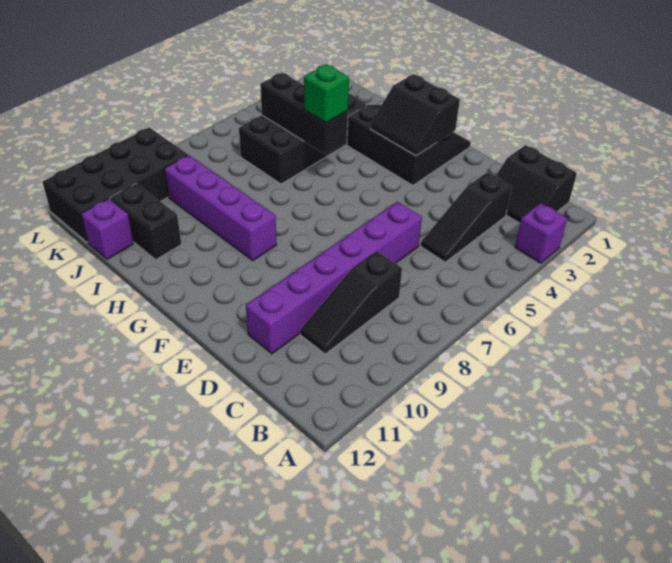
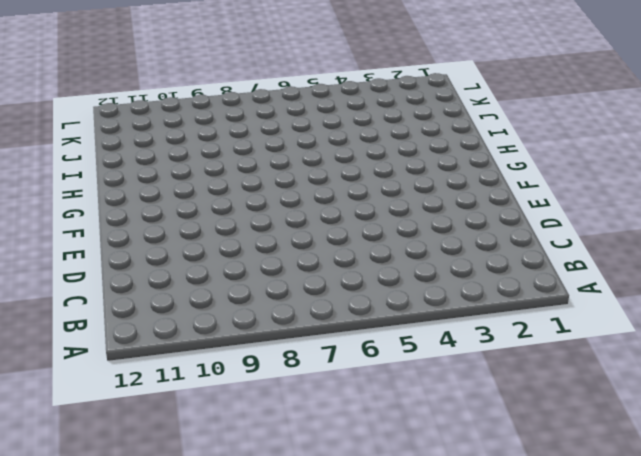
none -> purple 1x1 brick [515,203,567,263]
none -> black 2x2 slope [496,145,577,223]
none -> black 1x3 slope [421,173,512,262]

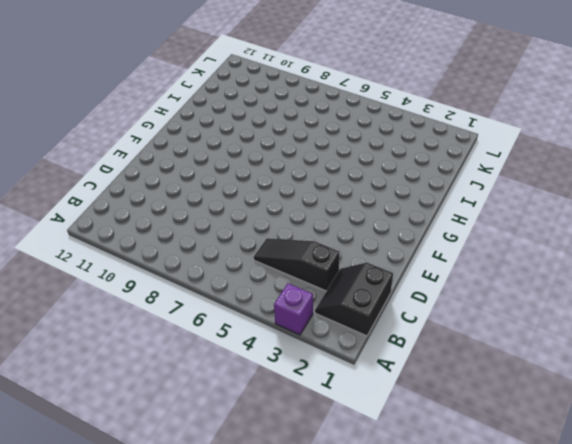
none -> black 1x3 slope [300,251,402,354]
none -> purple 1x6 brick [246,202,422,354]
none -> black 3x3 slope [347,105,471,185]

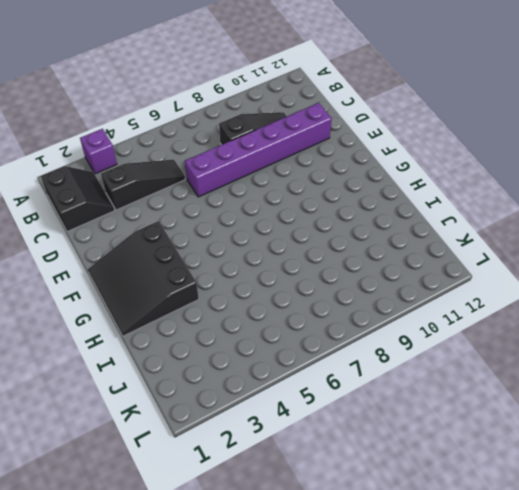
none -> purple 1x4 brick [164,155,277,260]
none -> black 2x4 brick [239,94,367,184]
none -> black 1x2 brick [110,184,181,260]

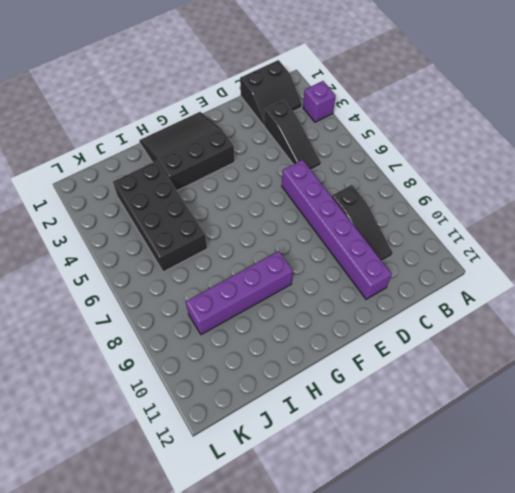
none -> black 1x2 brick [110,184,181,260]
none -> purple 1x1 brick [81,199,134,259]
none -> black 2x4 brick [42,127,188,243]

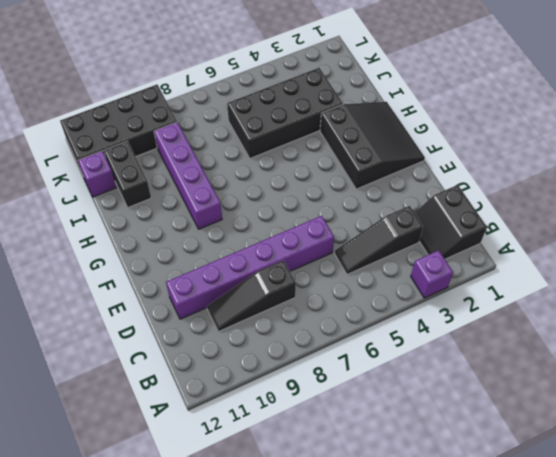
none -> black 2x2 slope [370,74,460,156]
none -> black 1x3 brick [260,73,348,155]
none -> green 1x1 brick [304,64,349,123]

